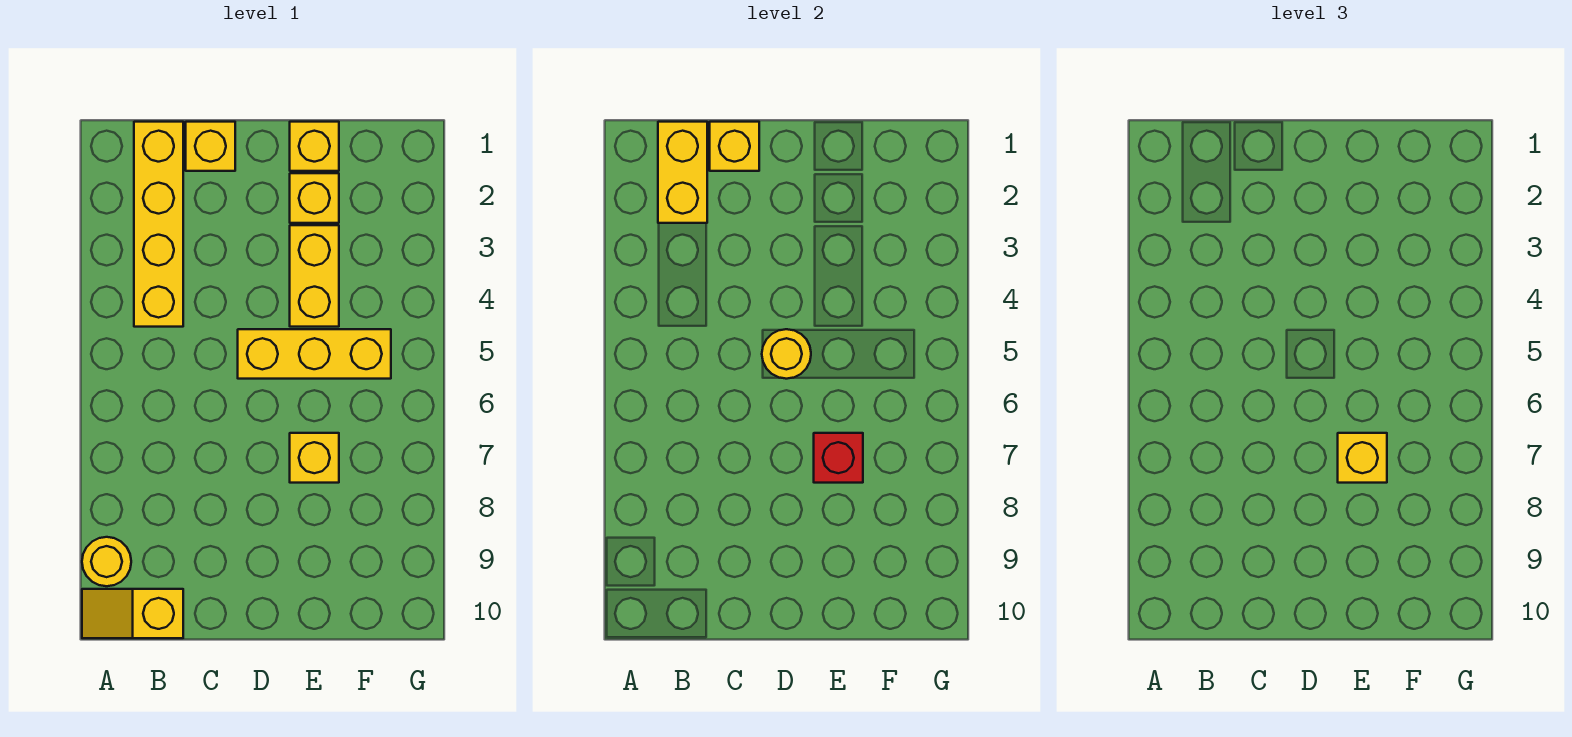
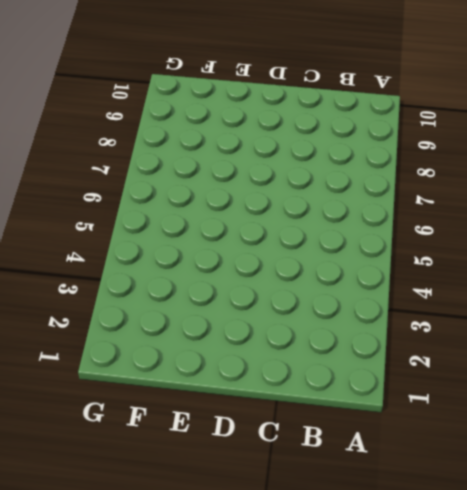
none -> yellow 1x1 round brick [82,537,131,586]
none -> yellow 1x2 slope [82,589,183,638]
none -> yellow 1x4 brick [134,122,183,327]

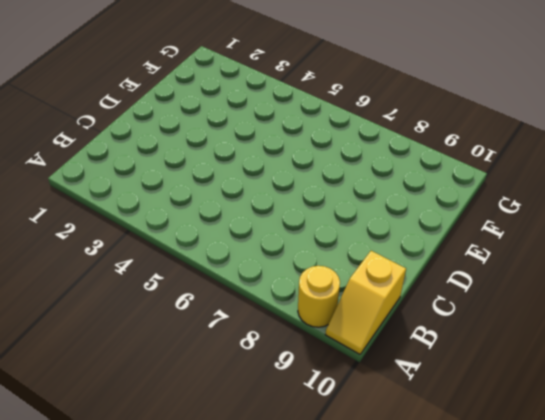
none -> yellow 1x4 brick [134,122,183,327]
none -> yellow 1x1 brick [186,122,235,171]
none -> yellow 1x3 brick [238,329,391,379]

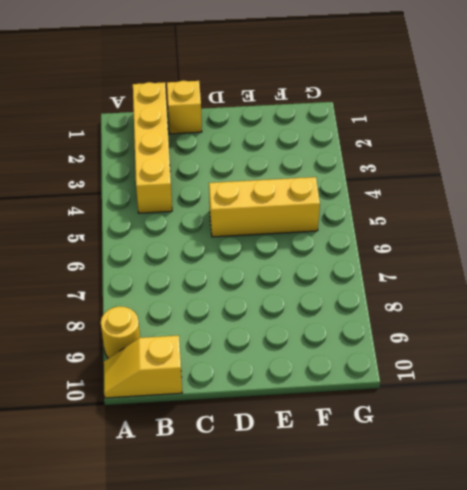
none -> yellow 1x1 brick [290,122,339,171]
none -> yellow 1x1 brick [290,173,339,223]
none -> yellow 1x2 brick [290,225,339,327]

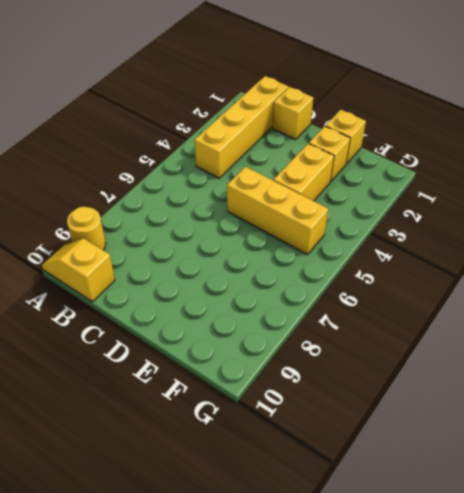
none -> yellow 1x1 brick [290,433,339,483]
none -> yellow 1x2 brick [658,122,707,223]
none -> yellow 1x1 brick [710,122,759,171]

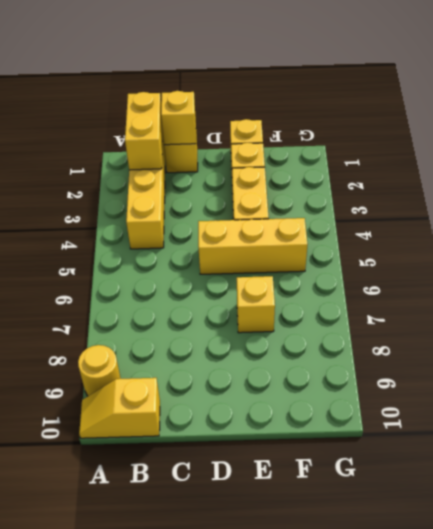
none -> yellow 1x1 round brick [762,329,811,379]
none -> red 1x1 brick [814,433,863,483]
none -> yellow 1x1 brick [1338,433,1387,483]

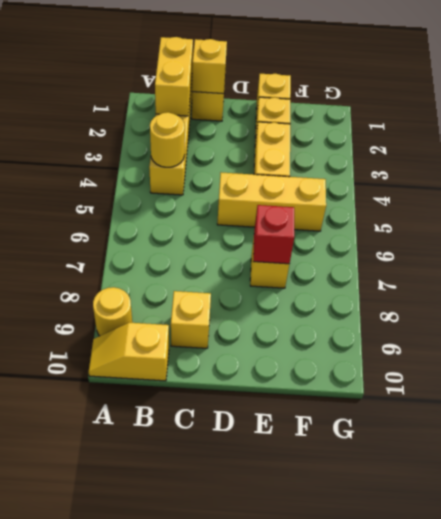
yellow 1x1 round brick [150,112,185,167] -> yellow 1x1 round brick moved to [762,329,811,379]
yellow 1x1 brick [171,291,211,348] -> yellow 1x1 brick moved to [1338,433,1387,483]

